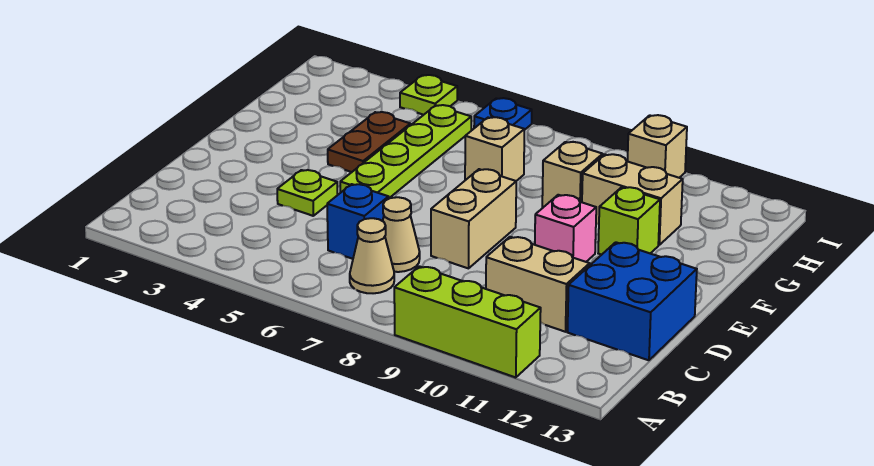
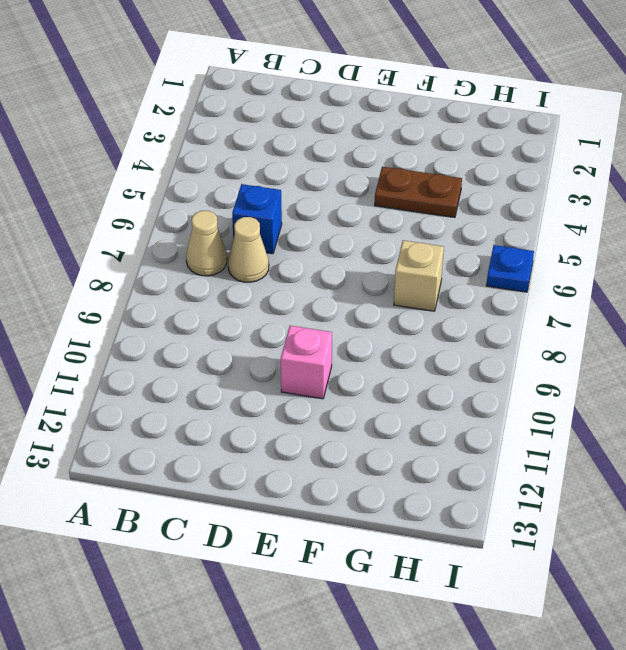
none -> lime 1x3 brick [394,266,541,378]
none -> tan 1x2 brick [486,237,590,332]
none -> blue 2x2 brick [568,242,697,360]

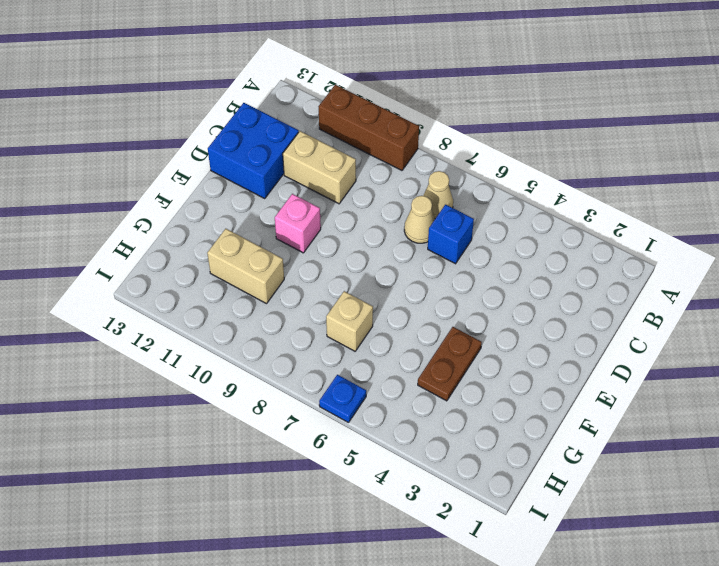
brown 1x3 brick [319,85,419,170] -> lime 1x3 brick [394,266,541,378]
none -> lime 1x1 plate [277,170,337,216]
none -> tan 1x2 brick [431,169,516,268]
none -> lime 1x4 plate [340,105,471,198]

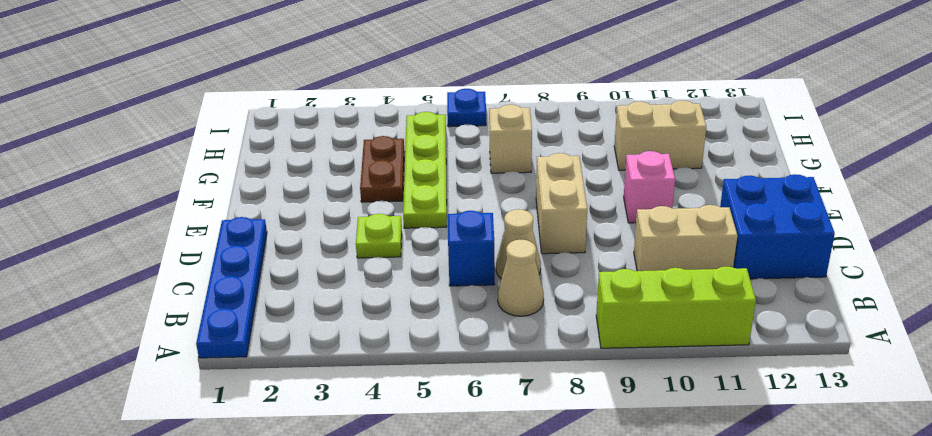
blue 1x4 plate [196,217,267,358] -> none
none -> lime 1x1 brick [598,187,660,255]
none -> tan 1x1 brick [542,142,603,207]
none -> lime 1x1 plate [400,75,457,115]

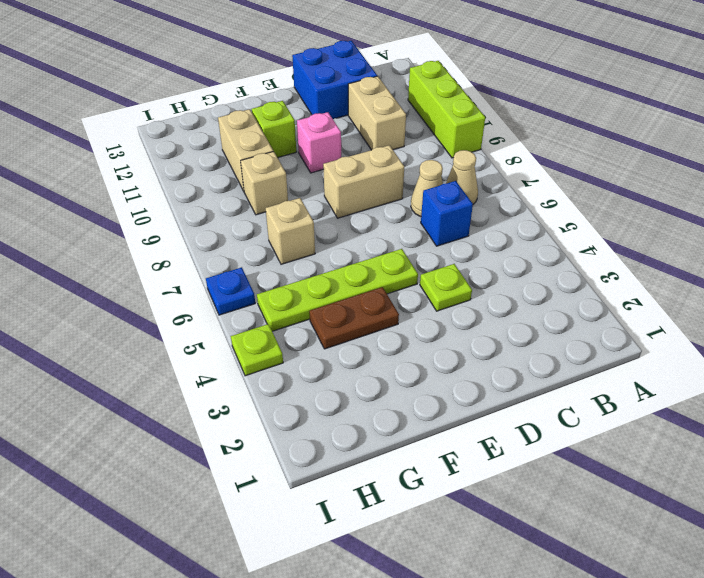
none -> tan 1x1 brick [628,115,687,178]

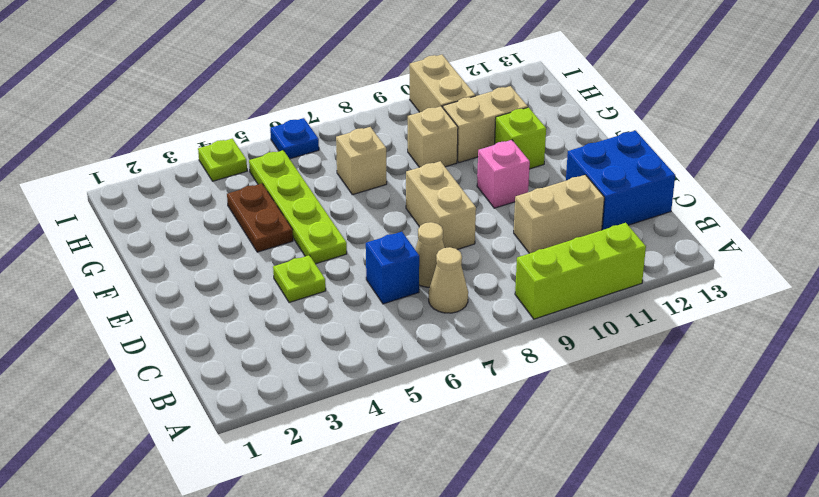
tan 1x2 brick [410,55,475,112] -> tan 1x1 brick [628,115,687,178]

